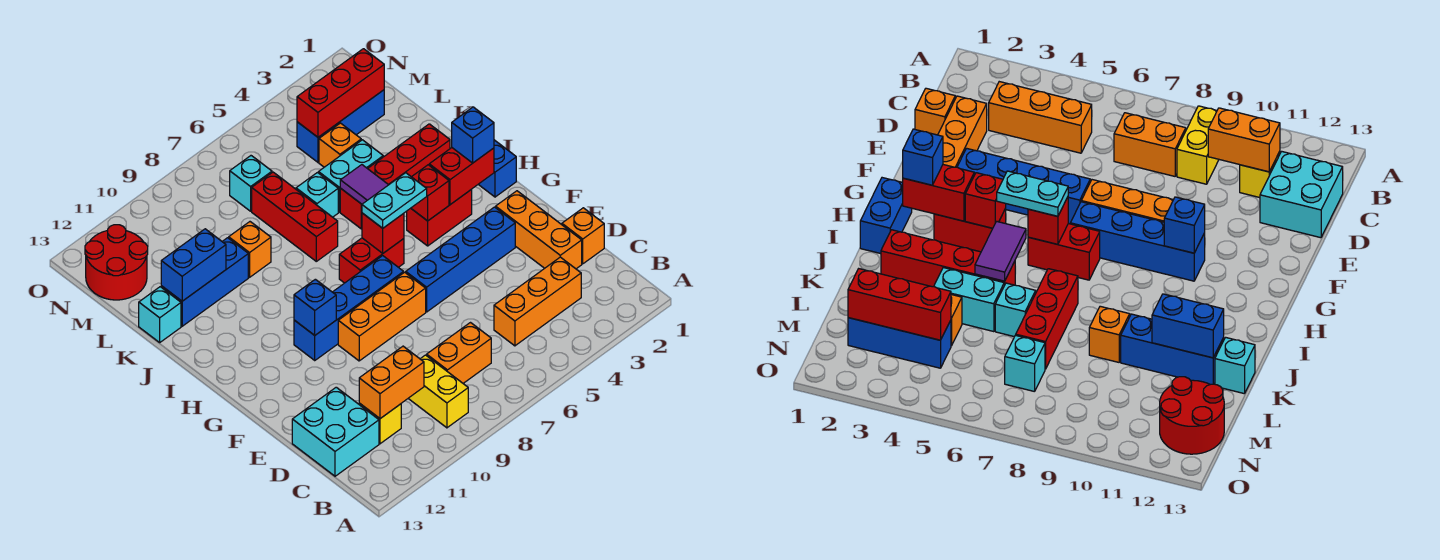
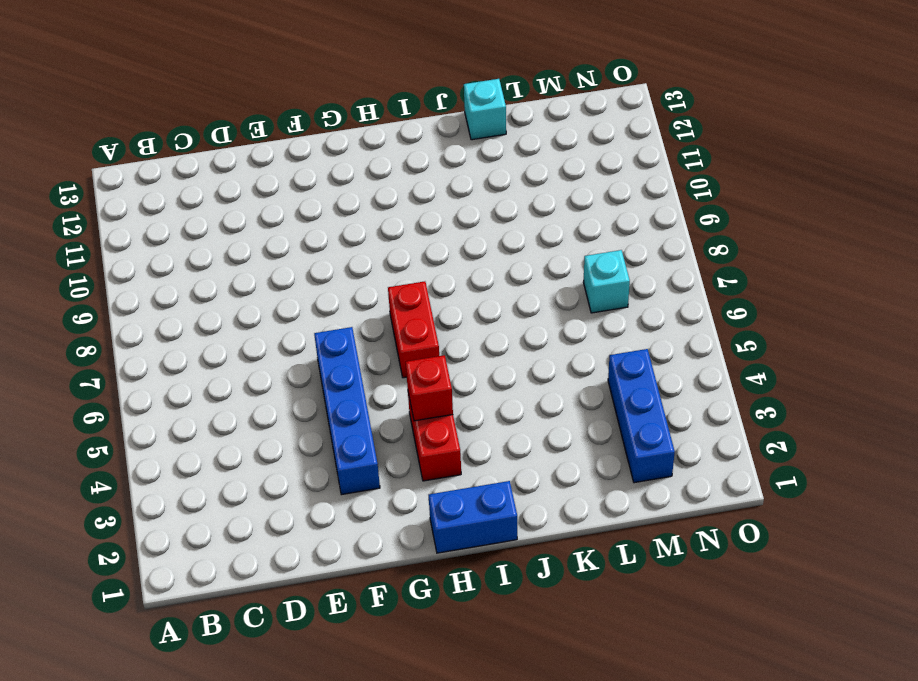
none -> yellow 1x2 brick [408,355,468,428]
none -> orange 1x3 brick [494,257,581,346]
none -> orange 1x2 brick [427,323,491,383]
none -> yellow 1x1 brick [359,403,401,444]

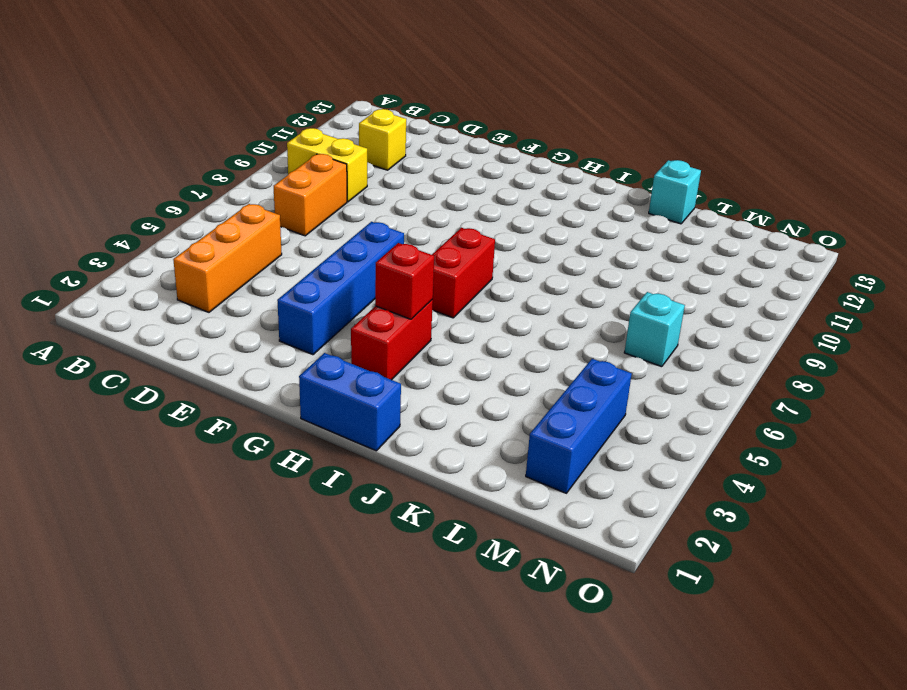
none -> cyan 2x2 brick [292,387,379,476]
none -> orange 1x1 brick [562,208,604,264]
none -> orange 1x3 brick [496,191,582,269]
none -> orange 1x3 brick [338,272,426,361]

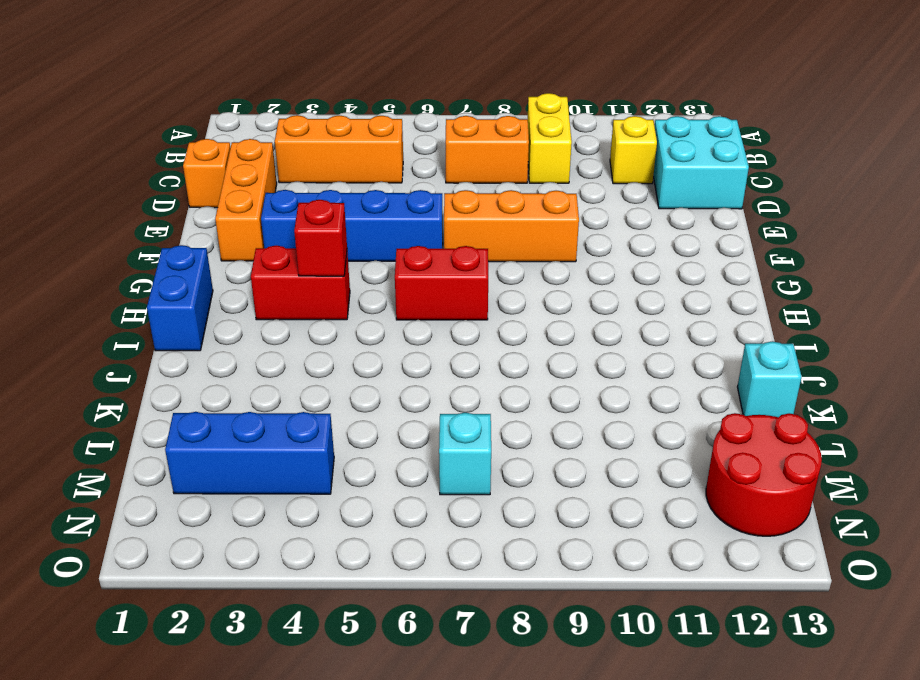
none -> blue 1x4 brick [294,256,404,360]
none -> red 1x4 brick [340,124,450,229]
none -> red 1x3 brick [252,172,338,261]
none -> cyan 1x2 brick [319,140,383,212]

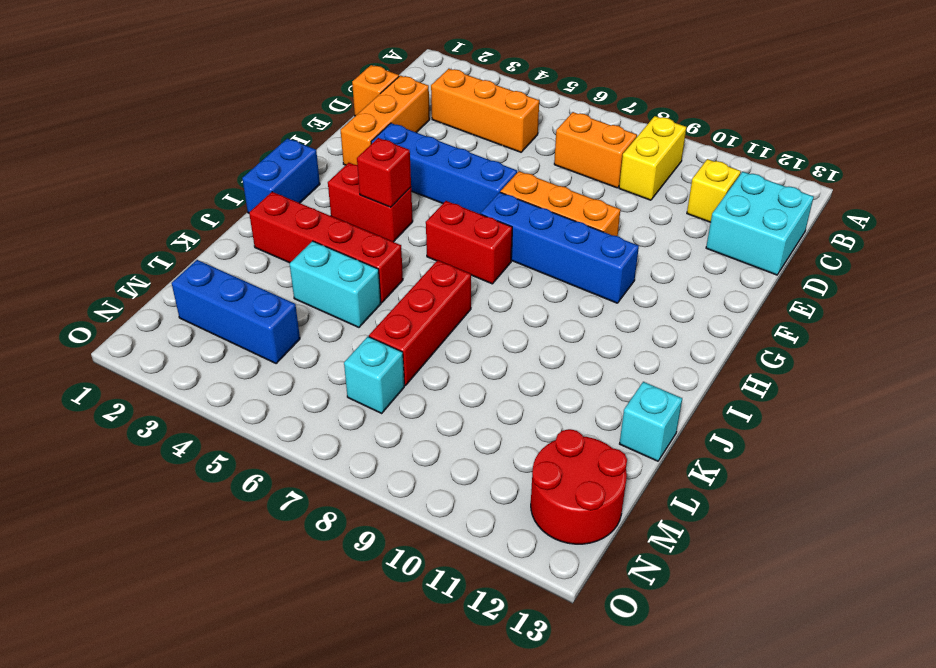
none -> cyan 1x1 brick [296,173,338,217]
none -> orange 1x1 brick [229,222,271,277]
none -> blue 1x3 brick [161,238,248,326]
none -> orange 1x1 brick [319,123,361,167]

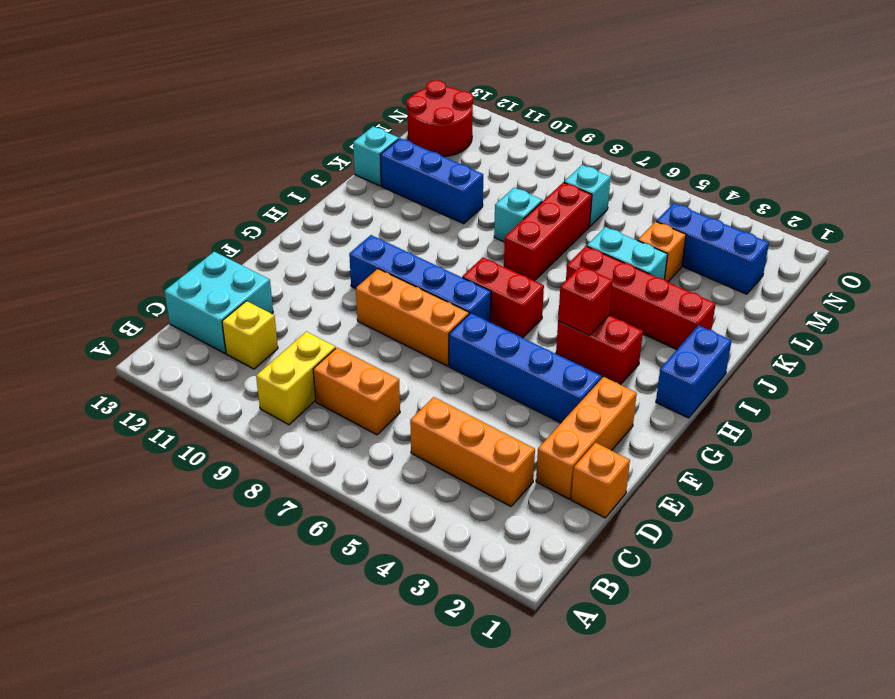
cyan 1x1 brick [494,187,542,242] -> cyan 1x1 brick moved to [296,173,338,217]
none -> orange 1x1 brick [229,222,271,277]
none -> orange 1x2 brick [359,346,424,419]
none -> blue 1x1 brick [294,279,336,335]
none -> red 1x2 brick [429,148,494,205]

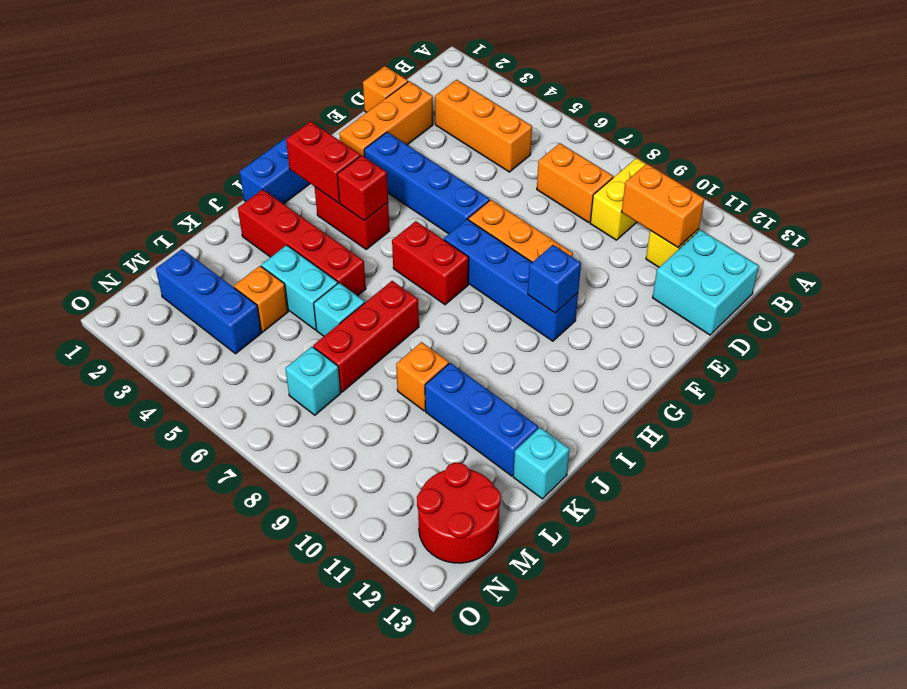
none -> red 1x1 brick [362,213,404,253]
none -> purple 1x2 tile [340,165,388,204]
none -> blue 1x2 brick [161,229,226,301]
none -> red 1x3 brick [297,49,384,137]

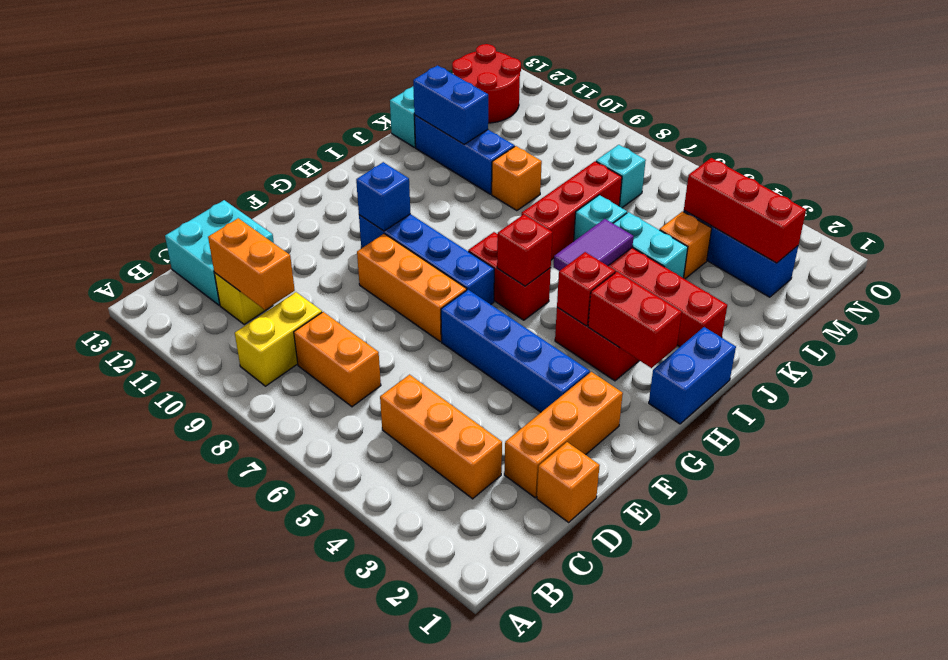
none -> blue 1x1 brick [452,107,494,163]
none -> cyan 1x2 plate [362,173,427,228]

